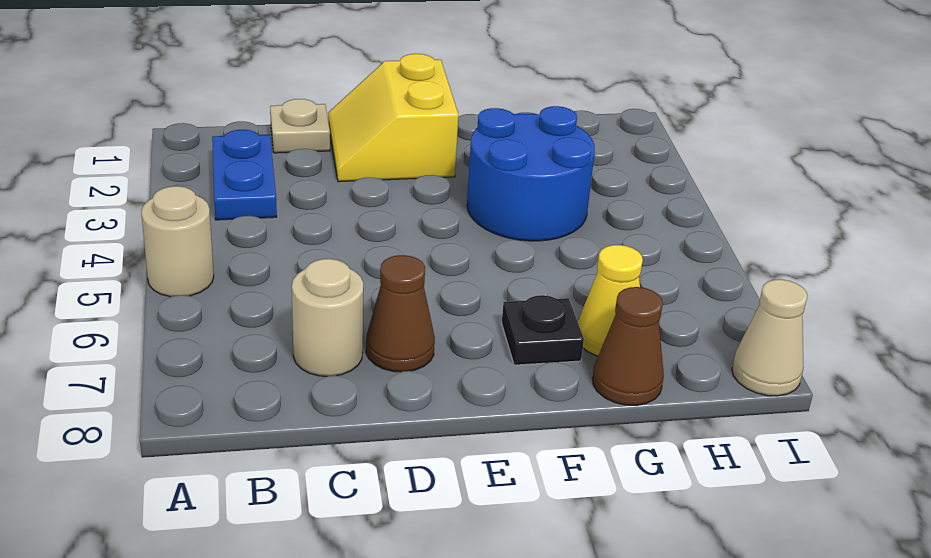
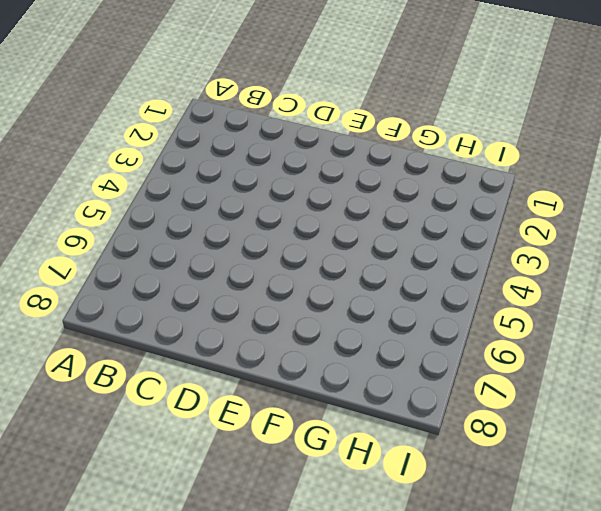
none -> tan 1x1 round brick [141,186,214,297]
none -> blue 1x2 plate [212,130,277,220]

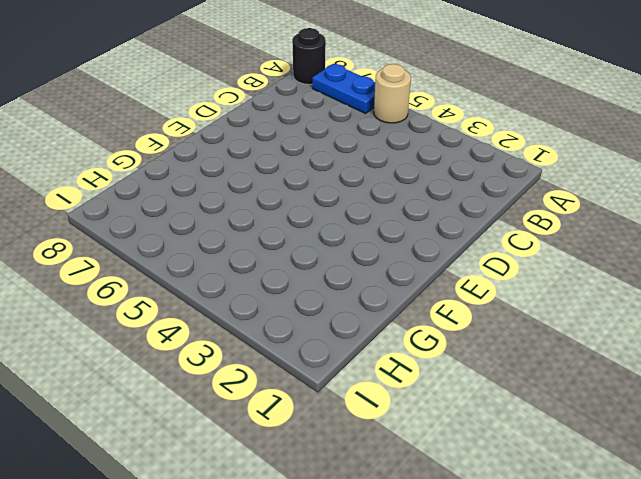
blue 1x2 plate [312,64,375,114] -> blue 1x2 plate moved to [212,130,277,220]
black 1x1 round brick [292,28,326,84] -> none
none -> tan 1x1 plate [270,99,330,153]
none -> tan 1x1 round brick [292,259,363,376]

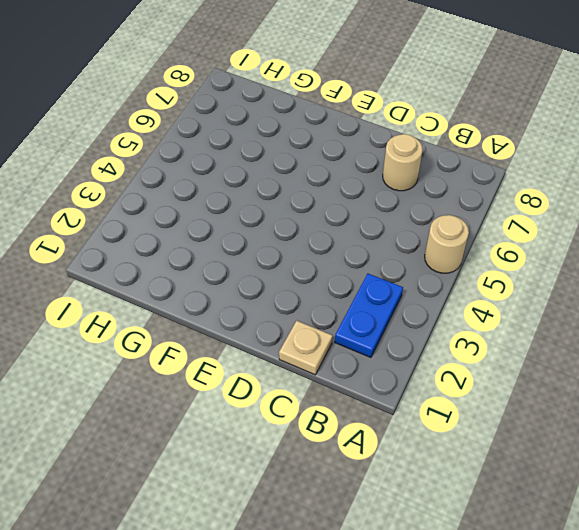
none -> yellow 2x2 slope [328,54,458,182]
none -> brown 1x1 cone [366,255,435,372]

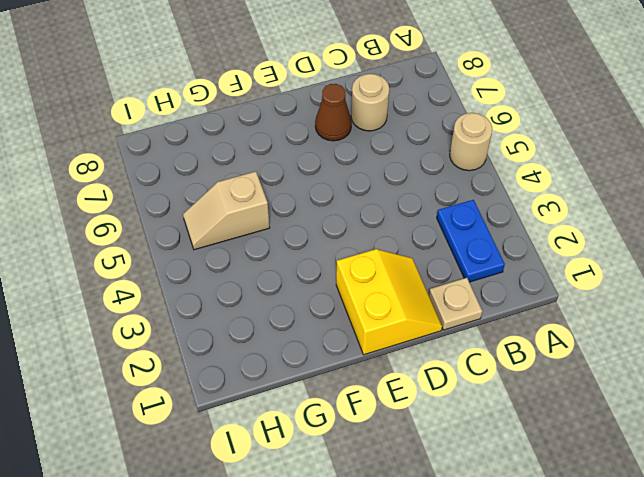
tan 1x2 slope [183,171,270,250] -> none
none -> blue 2x2 round brick [467,106,595,241]
none -> black 1x1 plate [502,295,584,365]

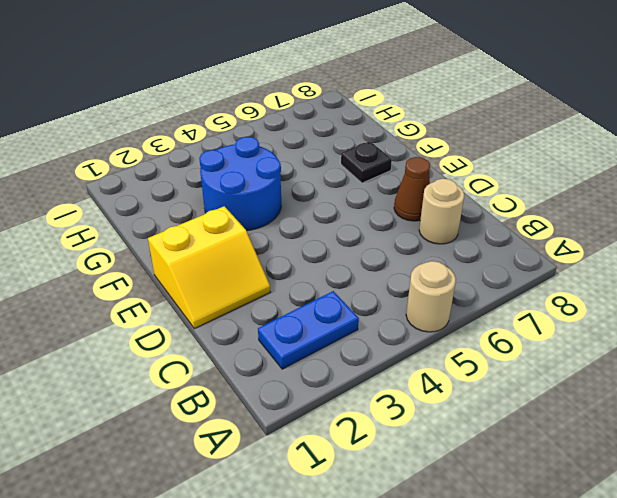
none -> tan 1x1 plate [270,99,330,153]
none -> yellow 1x1 cone [578,245,643,356]

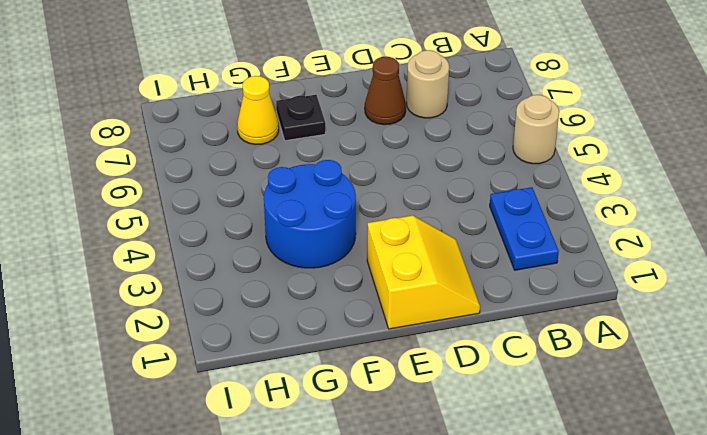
none -> tan 1x1 plate [270,99,330,153]
none -> brown 1x1 cone [592,287,664,405]

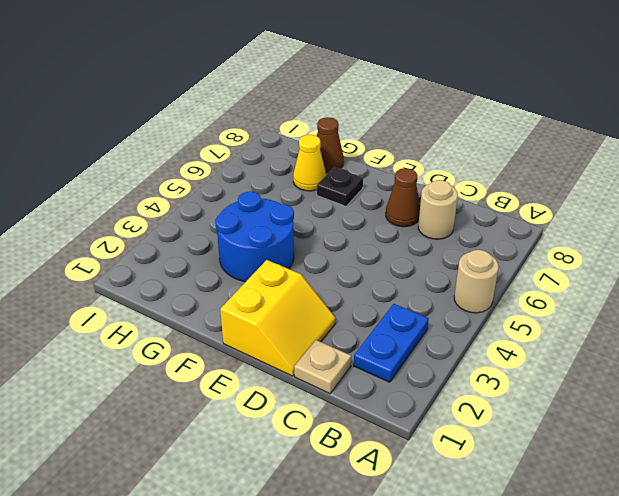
none -> tan 1x1 cone [732,279,807,396]

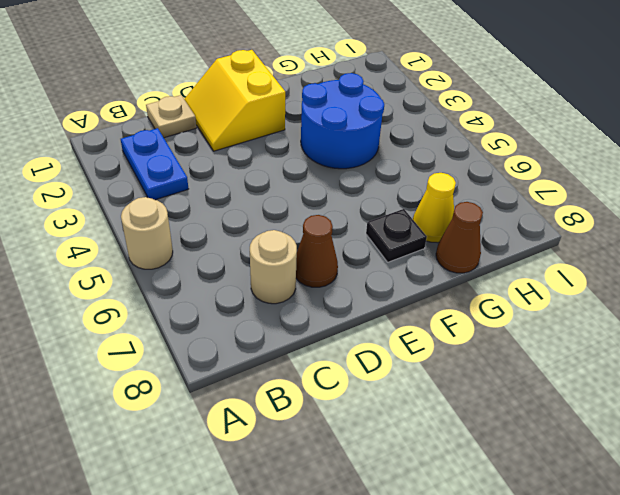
none -> tan 1x1 cone [732,279,807,396]

